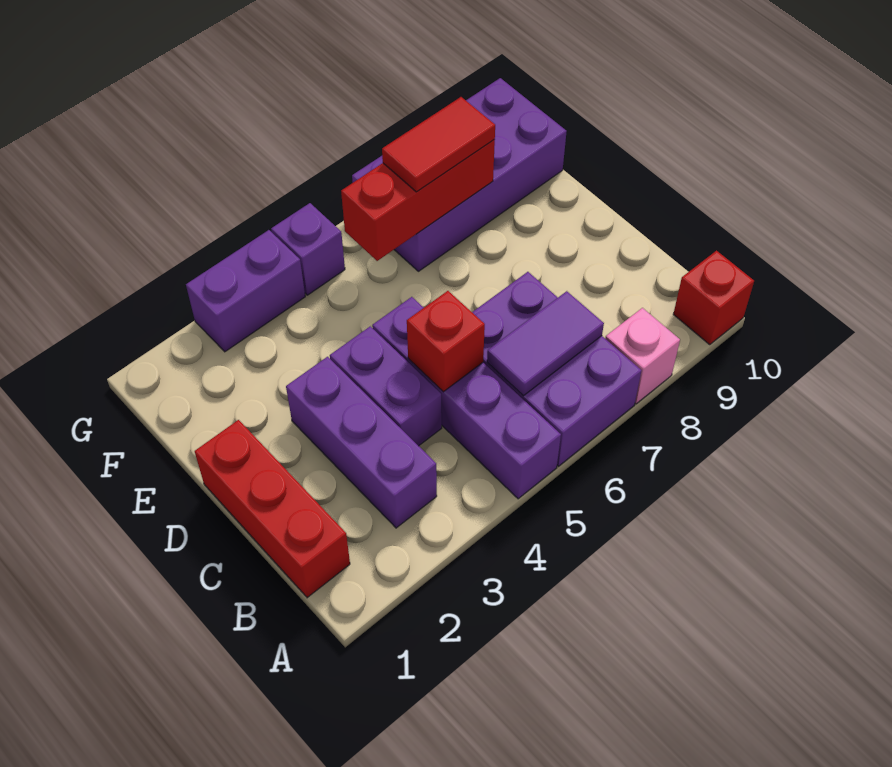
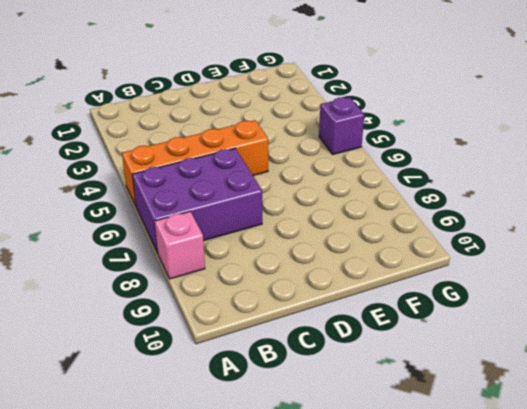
orange 1x4 brick [122,120,268,206] -> purple 1x4 brick [372,297,561,499]
none -> red 1x1 brick [673,251,754,345]
none -> red 1x3 brick [195,420,350,598]
none -> purple 1x3 brick [286,357,437,528]

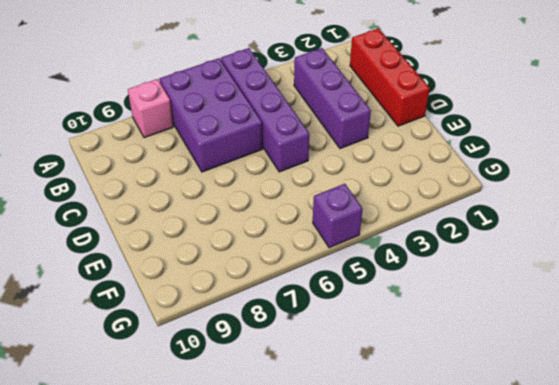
none -> red 1x1 brick [673,251,754,345]
none -> purple 1x2 brick [330,326,442,446]
none -> purple 2x4 brick [352,78,567,271]

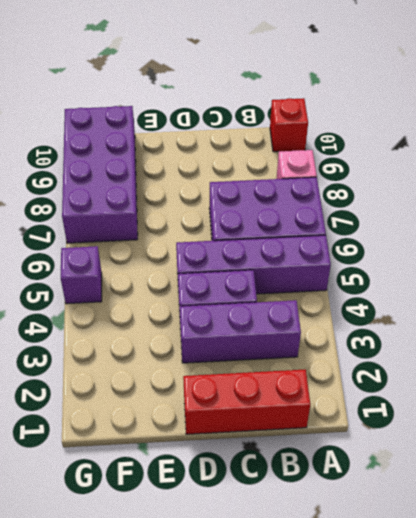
none -> purple 1x2 brick [186,230,305,352]
none -> purple 1x2 tile [487,291,604,396]
none -> red 1x1 brick [407,291,485,392]

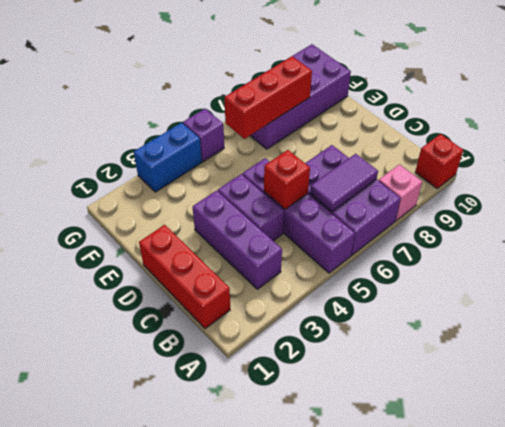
blue 1x2 brick [134,123,202,192] -> purple 1x2 brick [186,230,305,352]
none -> red 1x2 tile [382,97,495,192]

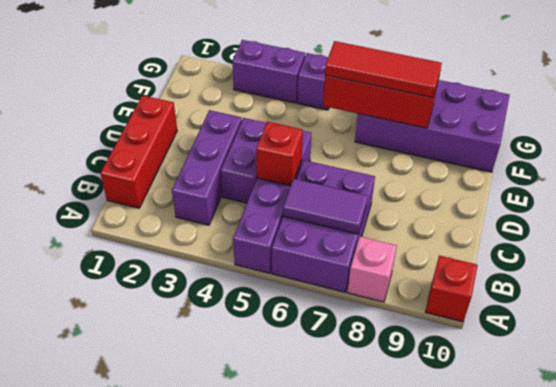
red 1x3 tile [325,41,442,98] -> red 1x2 tile [382,97,495,192]

